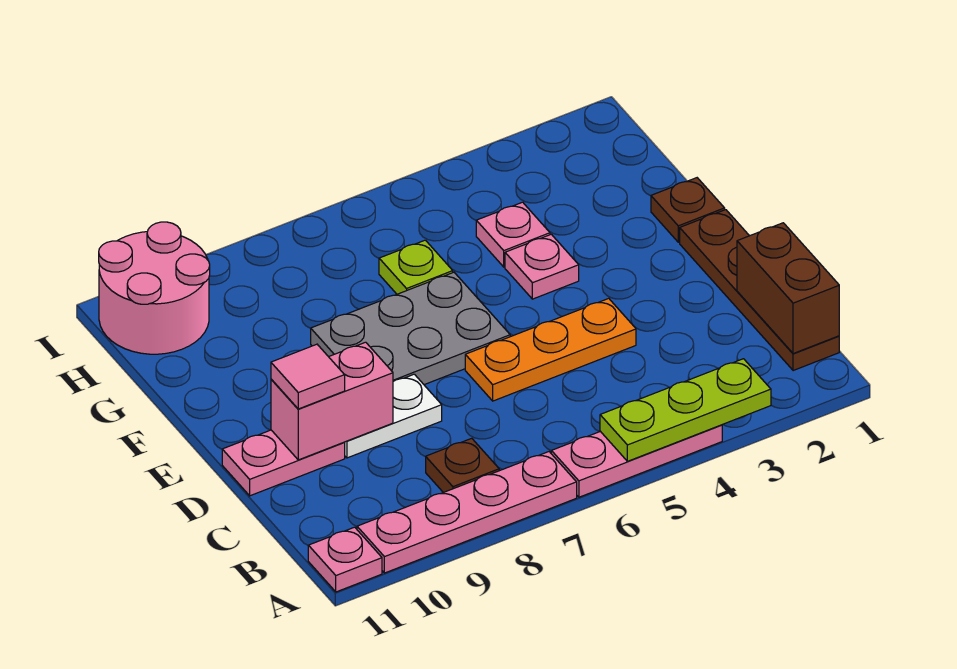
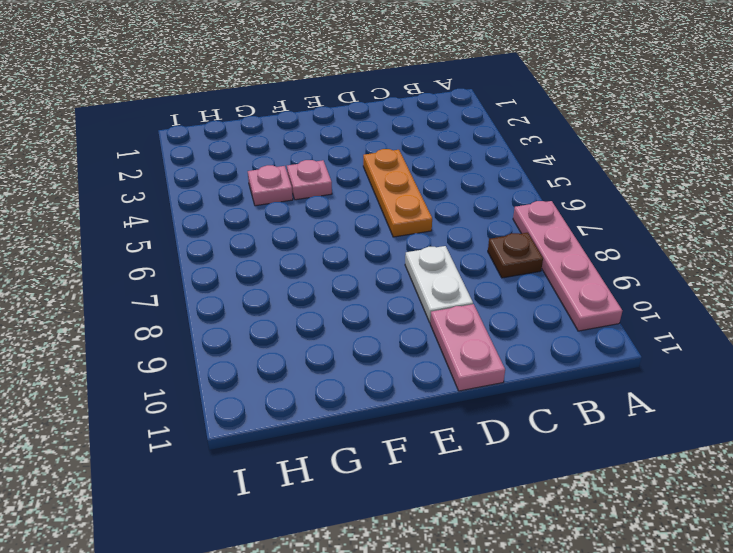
none -> pink 1x3 plate [551,425,722,497]
none -> pink 1x1 plate [308,527,382,592]
none -> brown 1x4 plate [680,210,839,371]

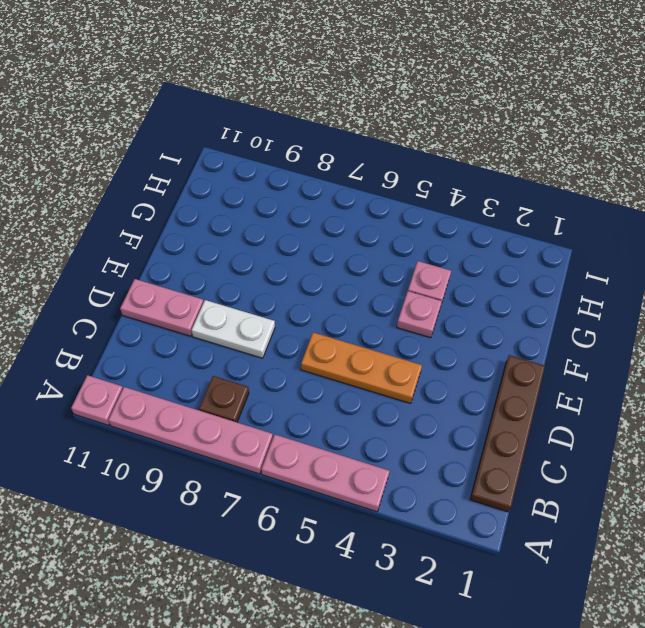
none -> grey 2x3 plate [311,272,510,385]
none -> brown 1x1 plate [651,178,725,242]
none -> lime 1x1 plate [379,240,453,294]

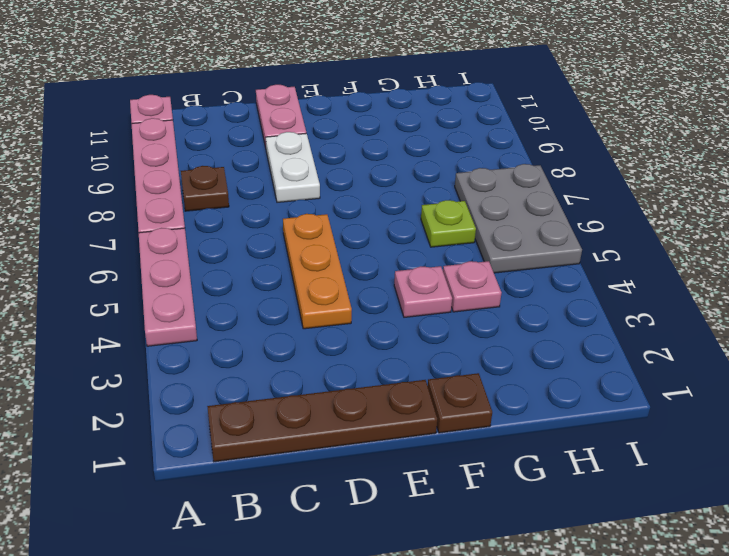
grey 2x3 plate [455,164,582,273] -> grey 2x3 plate moved to [311,272,510,385]
none -> pink 2x2 round brick [99,222,210,354]
none -> lime 1x3 plate [600,359,771,461]
none -> brown 1x2 brick [737,223,839,354]

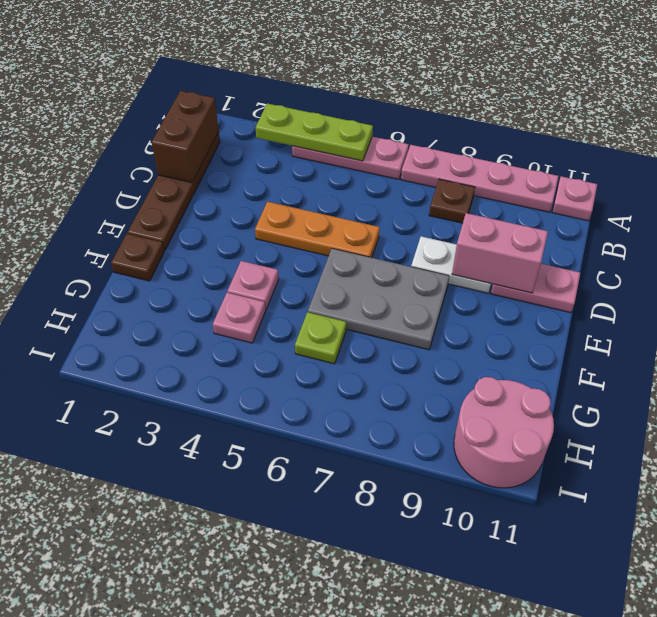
none -> pink 1x1 tile [271,344,345,409]

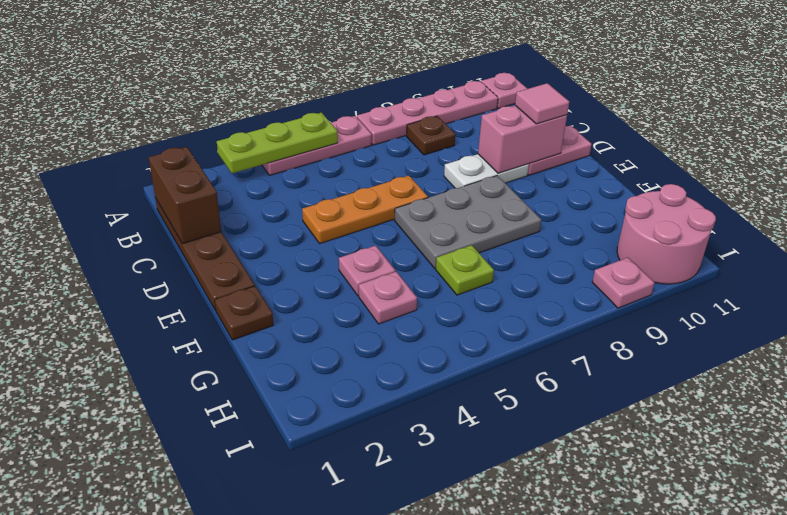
pink 1x1 plate [592,258,655,308] -> none

